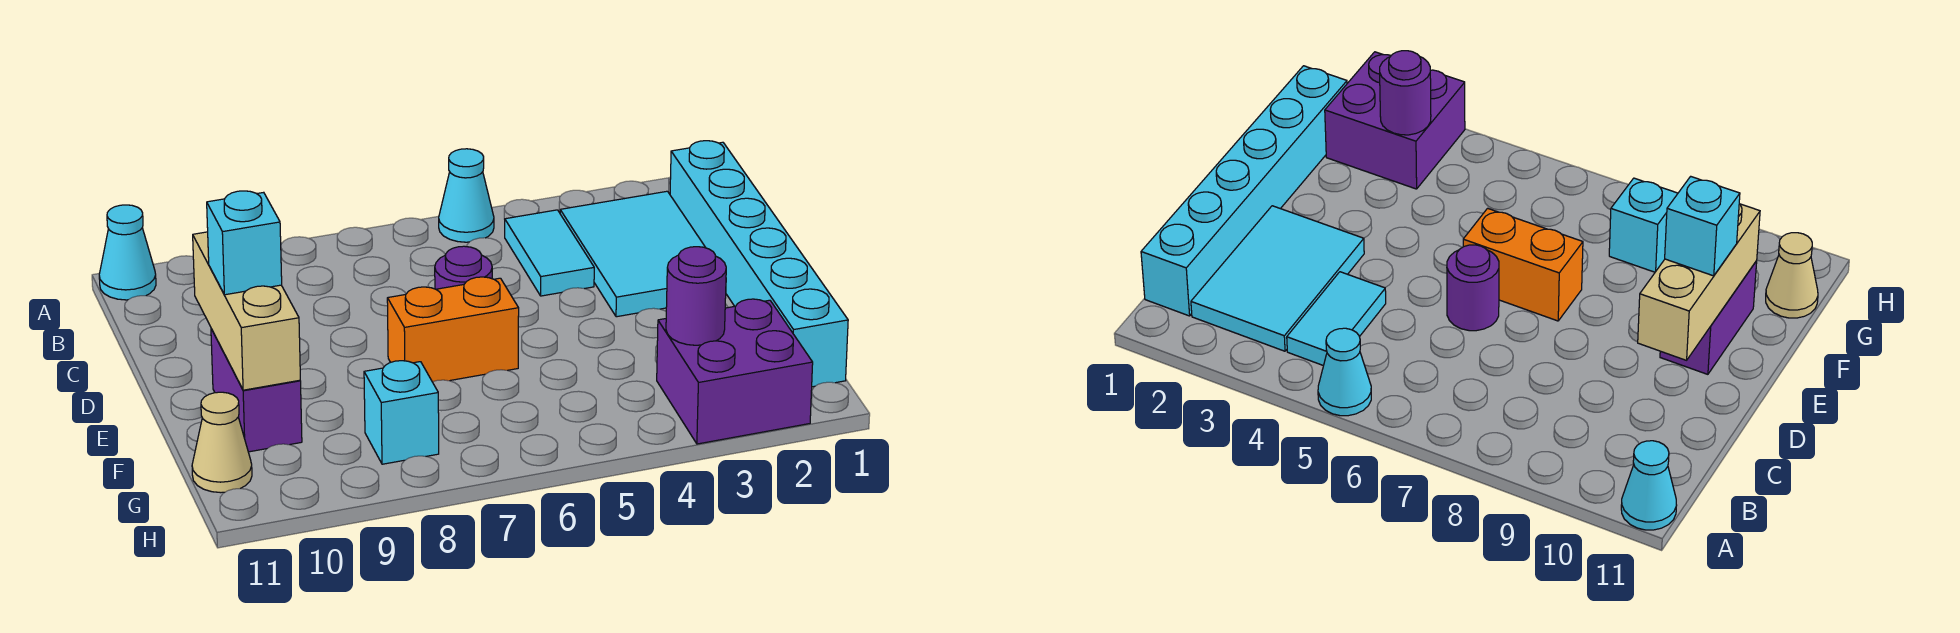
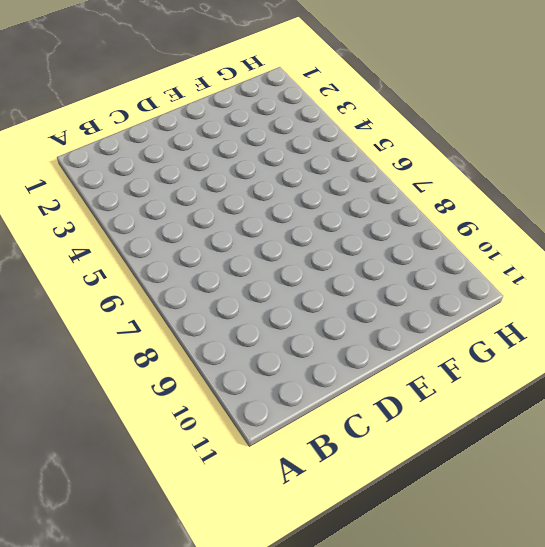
none -> cyan 1x1 cone [439,149,494,242]
none -> cyan 1x1 cone [99,205,156,300]
none -> cyan 1x6 brick [670,141,848,387]

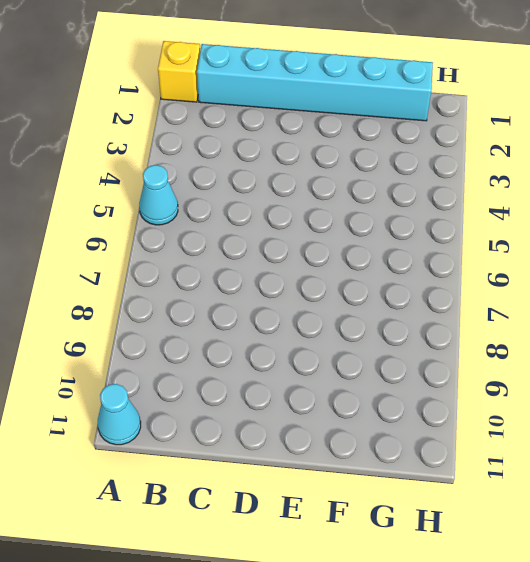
yellow 1x1 brick [158,41,200,102] -> none
none -> cyan 2x3 tile [560,191,706,317]
none -> cyan 1x2 tile [505,210,594,296]
none -> purple 1x1 round brick [435,246,492,289]

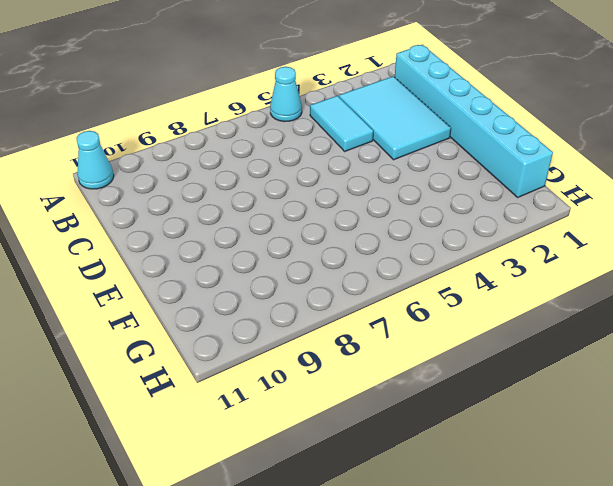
none -> purple 1x1 round brick [435,246,492,289]
none -> orange 1x2 brick [387,277,519,382]
none -> purple 1x2 brick [211,329,302,452]

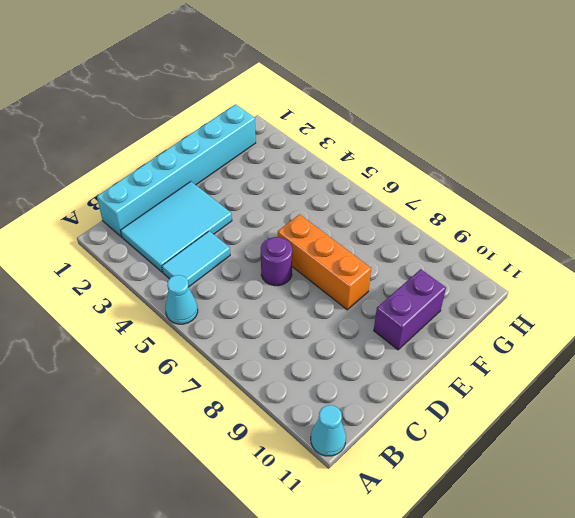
orange 1x3 brick [278,214,371,310] -> orange 1x2 brick [387,277,519,382]
none -> purple 2x2 brick [657,299,813,444]
none -> cyan 1x1 brick [364,361,439,464]
none -> tan 1x1 cone [192,392,252,493]

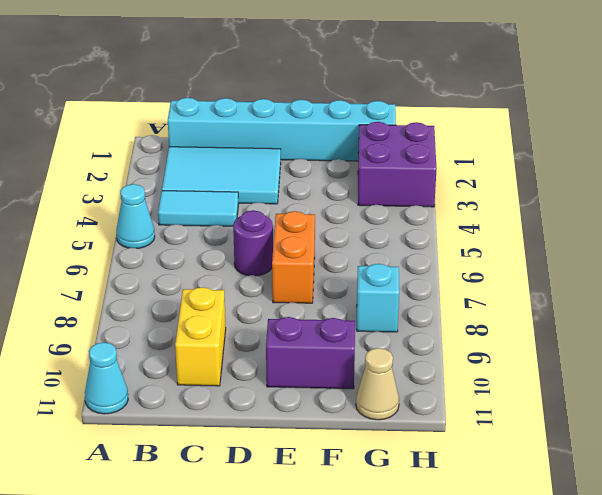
yellow 1x2 brick [175,287,226,386] -> none
none -> tan 1x3 brick [193,232,300,390]
none -> purple 1x1 round brick [666,247,726,345]
none -> cyan 1x1 brick [207,191,282,295]

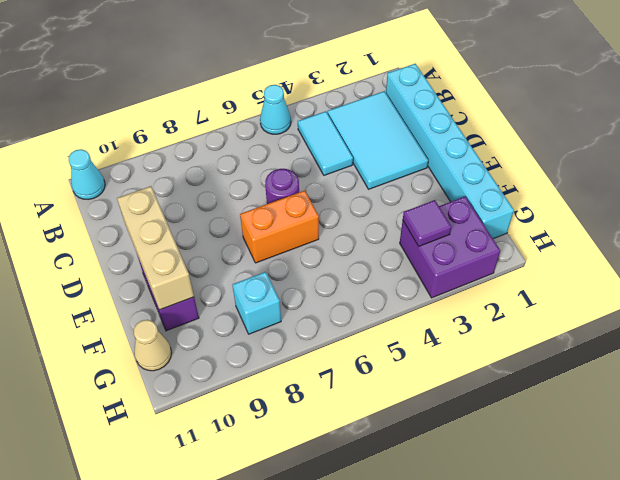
purple 1x1 tile [403,200,451,246] -> purple 1x1 round brick [666,247,726,345]
none -> cyan 1x1 brick [207,191,282,295]

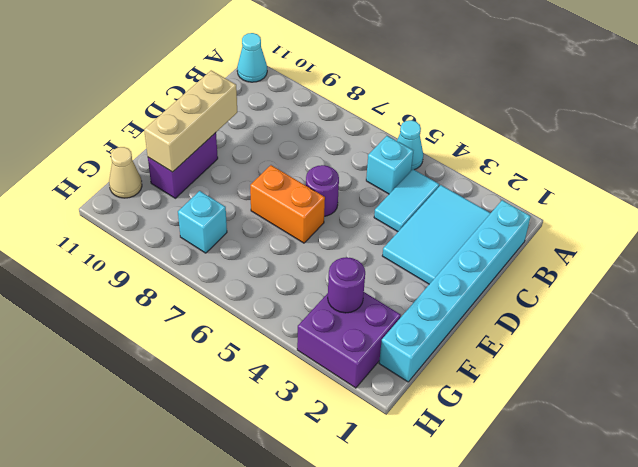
cyan 1x1 brick [366,136,413,194] -> cyan 1x1 brick moved to [207,191,282,295]

